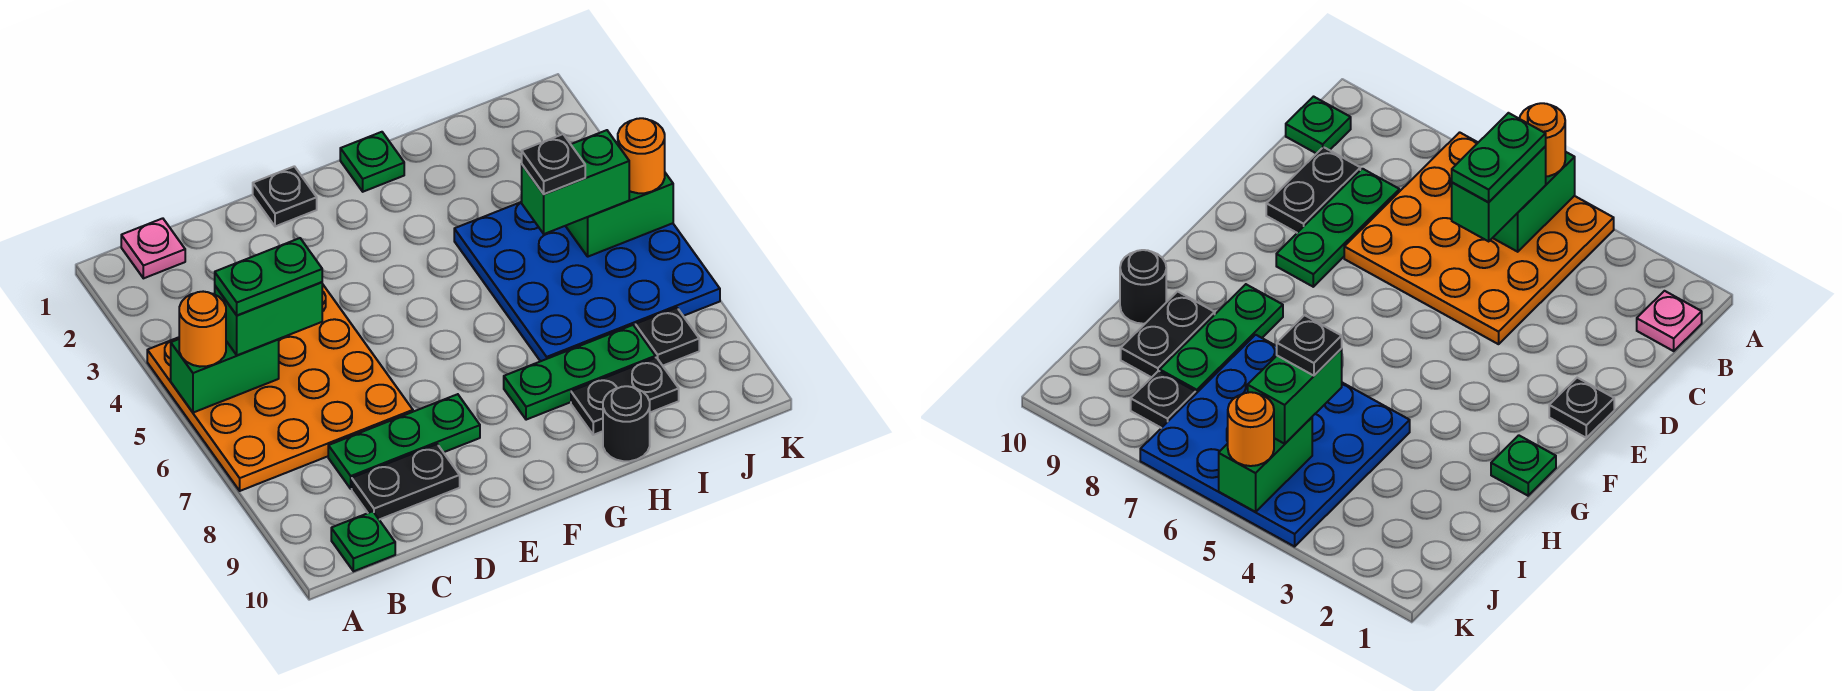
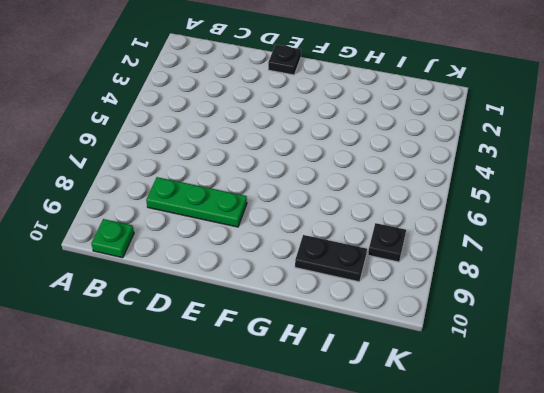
none -> orange 4x4 plate [147,284,413,491]
none -> pink 1x1 plate [121,218,185,278]
none -> black 1x2 plate [352,444,460,520]

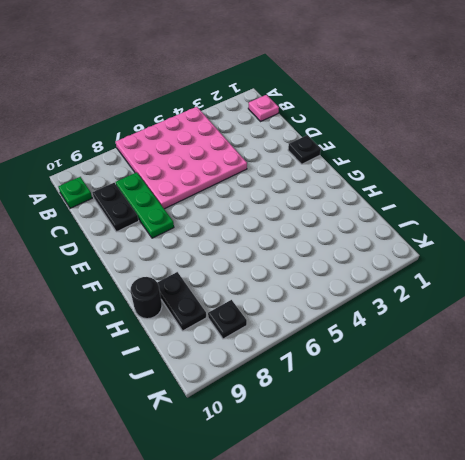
pink 4x4 plate [116,107,247,209] -> orange 4x4 plate [147,284,413,491]
none -> green 1x1 plate [340,132,404,192]
none -> green 1x3 plate [504,325,655,420]
none -> blue 4x4 plate [454,202,720,361]

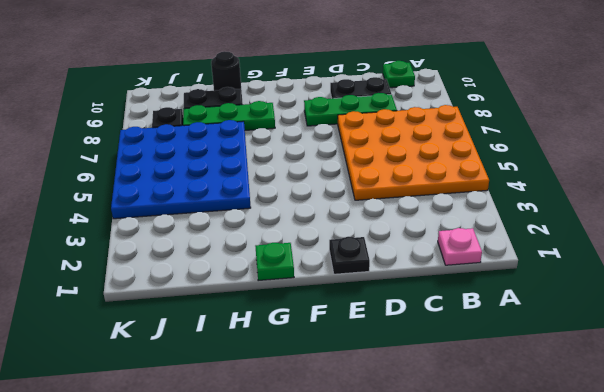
none -> green 1x2 brick [171,339,279,413]
none -> green 1x2 brick [566,173,673,257]
none -> orange 1x1 round brick [179,292,226,367]

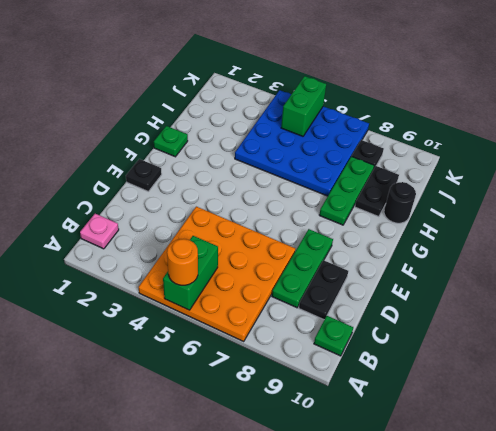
none -> green 1x2 brick [215,282,322,355]
none -> green 1x2 brick [522,130,629,234]
none -> orange 1x1 round brick [618,118,665,193]

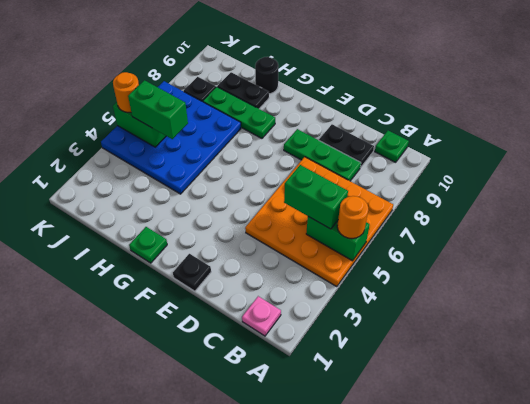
none -> green 1x2 plate [215,238,322,315]
none -> black 1x1 plate [522,134,585,194]

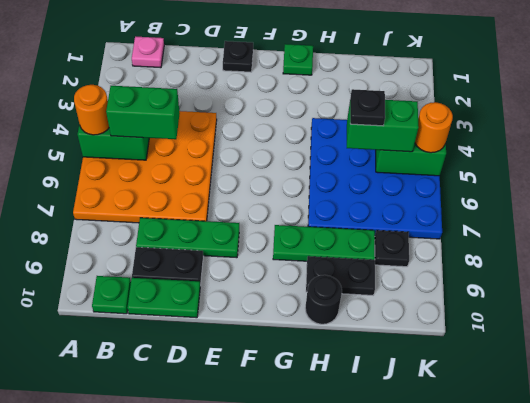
green 1x2 plate [127,278,200,318] -> green 1x2 plate moved to [215,238,322,315]

